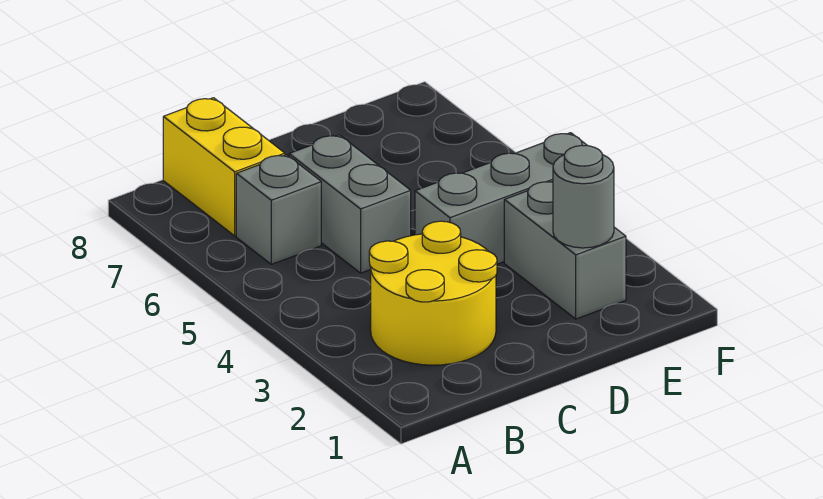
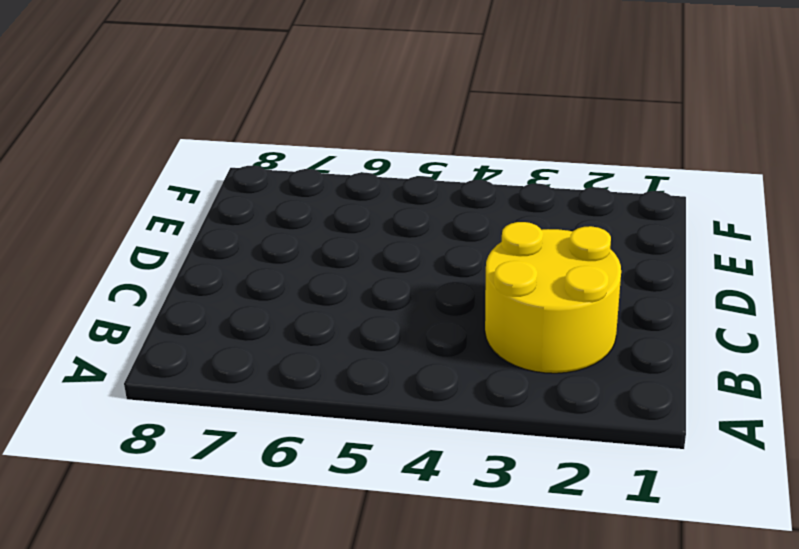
none -> grey 1x1 brick [236,155,321,264]
none -> yellow 1x2 brick [163,98,285,236]

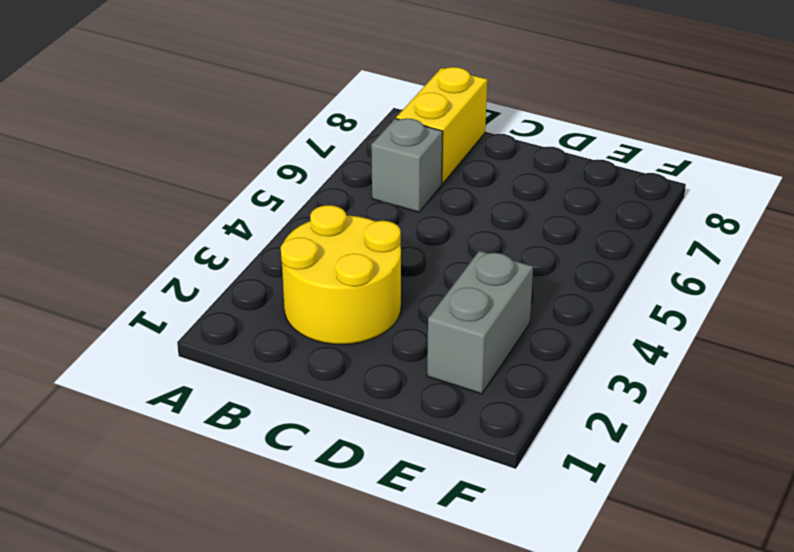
none -> grey 1x2 brick [289,135,411,273]
none -> grey 1x3 brick [415,133,587,264]

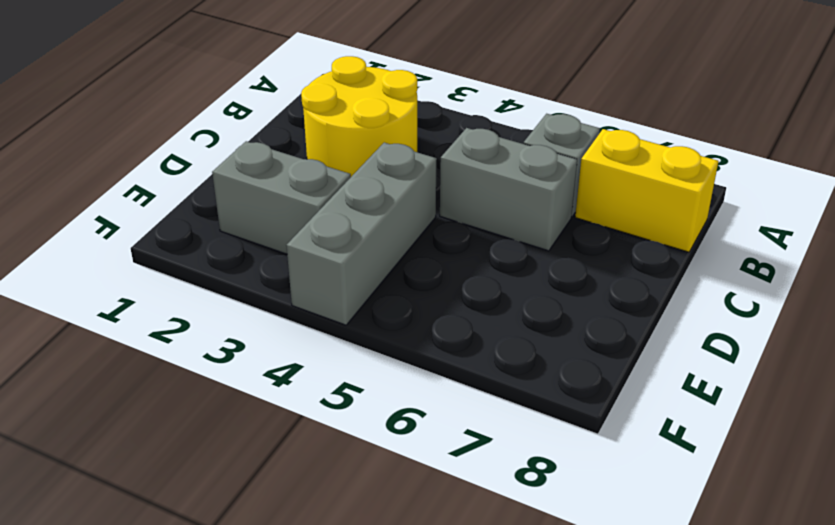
none -> grey 1x1 round brick [553,146,614,248]

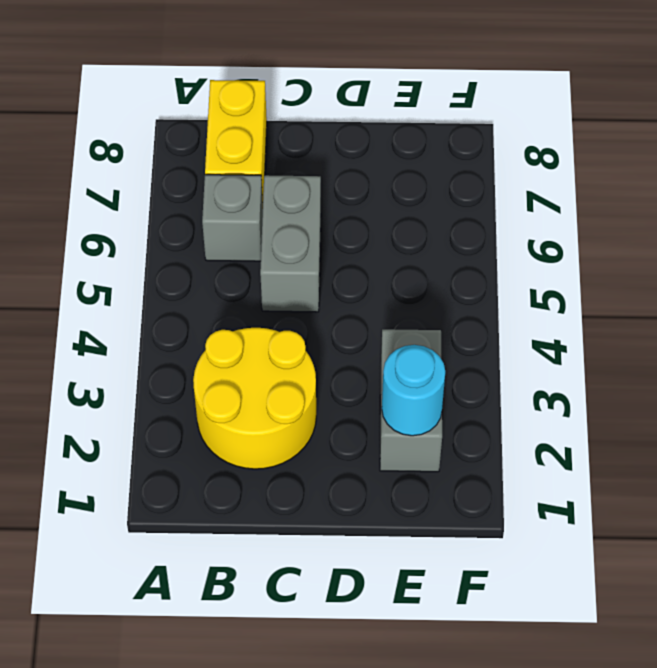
cyan 1x1 round brick [382,345,445,436] -> grey 1x1 round brick [553,146,614,248]
none -> grey 1x3 brick [415,133,587,264]

